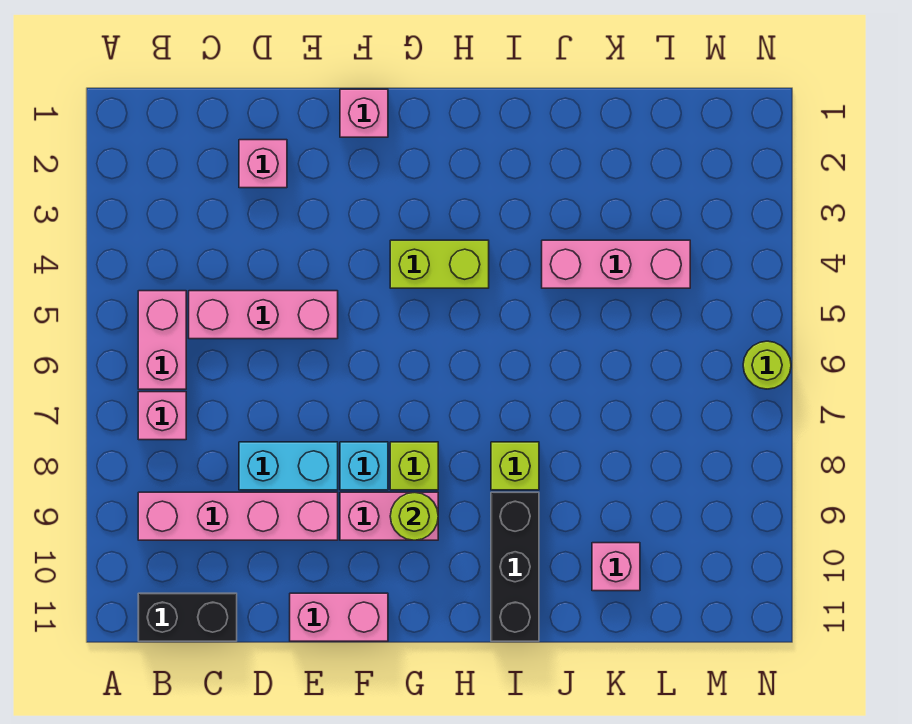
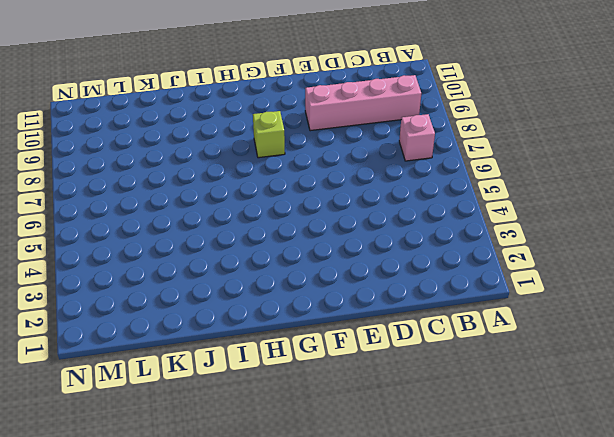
none -> pink 1x2 brick [138,291,186,389]
none -> black 1x2 brick [138,593,237,641]
none -> pink 1x3 brick [189,291,338,339]

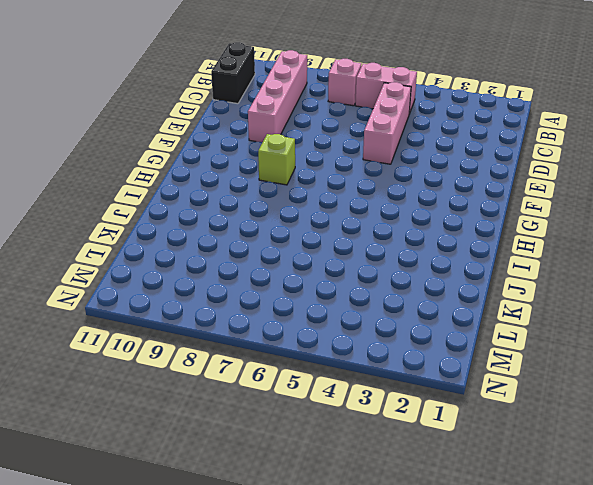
none -> pink 1x1 brick [239,140,287,188]
none -> cyan 1x2 brick [239,442,338,490]
none -> pink 1x2 brick [290,593,388,641]

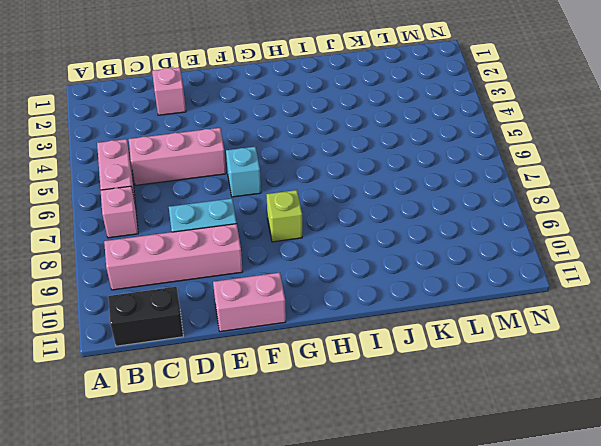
cyan 1x1 brick [226,147,261,197] -> cyan 1x1 brick moved to [340,442,388,490]
none -> pink 1x1 brick [340,89,388,137]
none -> pink 1x2 brick [340,492,438,540]
none -> lime 1x2 brick [390,240,489,288]

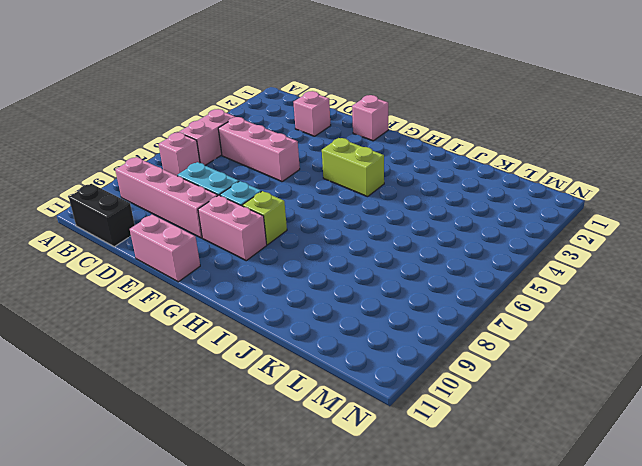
none -> lime 1x1 brick [491,442,539,490]
none -> black 1x3 brick [491,492,539,641]
none -> pink 1x3 brick [542,240,690,288]

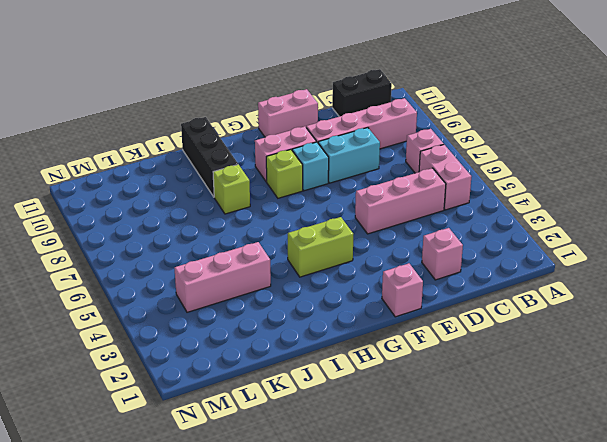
none -> pink 1x1 brick [592,543,640,591]
none -> lime 1x1 round brick [743,341,791,389]
none -> lime 1x1 round brick [390,492,438,540]

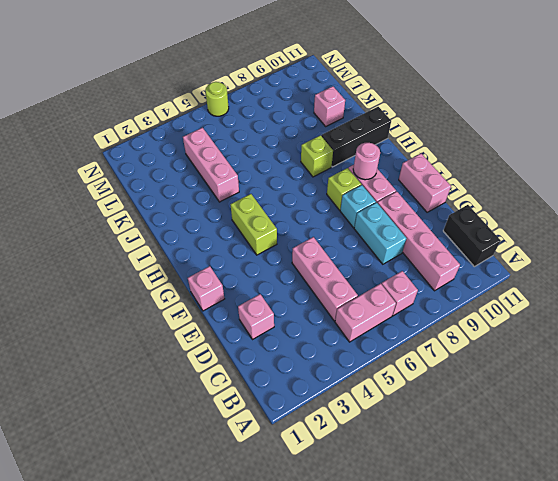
pink 1x1 round brick [353,143,380,180] -> lime 1x1 round brick [390,492,438,540]

